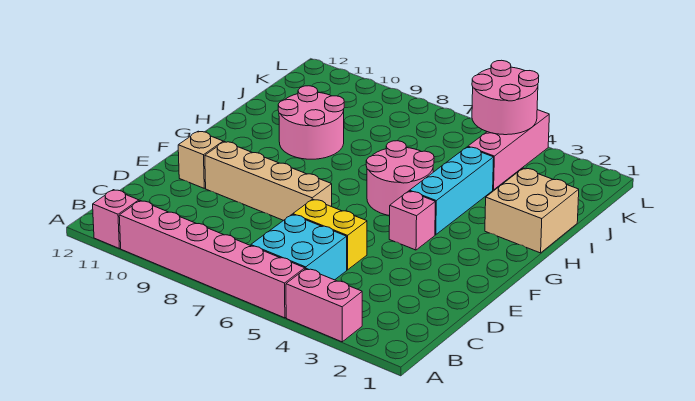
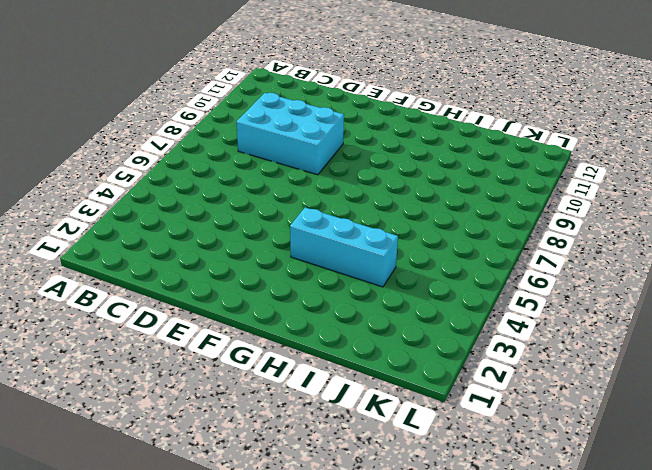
cyan 2x3 brick [237,93,344,175] -> tan 1x4 brick [205,142,332,220]
none -> pink 1x2 brick [286,269,362,342]
none -> pink 1x6 brick [119,201,305,318]
none -> pink 1x1 brick [93,190,139,249]

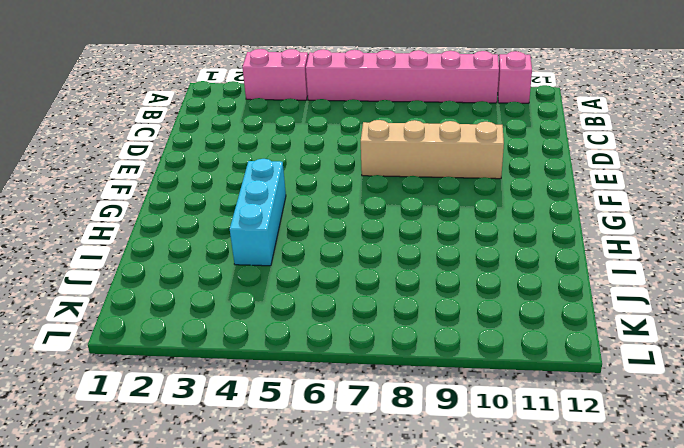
none -> cyan 2x2 brick [251,215,347,280]
none -> yellow 1x2 brick [293,199,367,270]
none -> tan 1x1 brick [178,131,223,188]

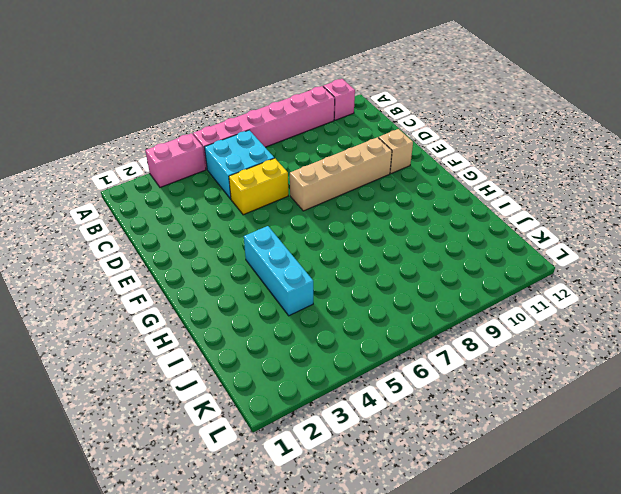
none -> pink 1x1 brick [389,191,435,250]
none -> pink 2x2 round brick [366,141,434,216]
none -> tan 2x2 brick [485,168,579,253]

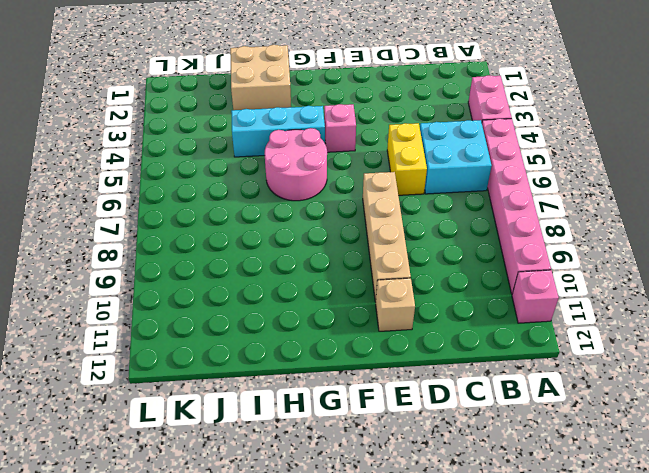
none -> pink 2x2 round brick [278,86,344,159]
none -> pink 1x3 brick [468,110,549,190]
none -> pink 2x2 round brick [472,60,539,135]

